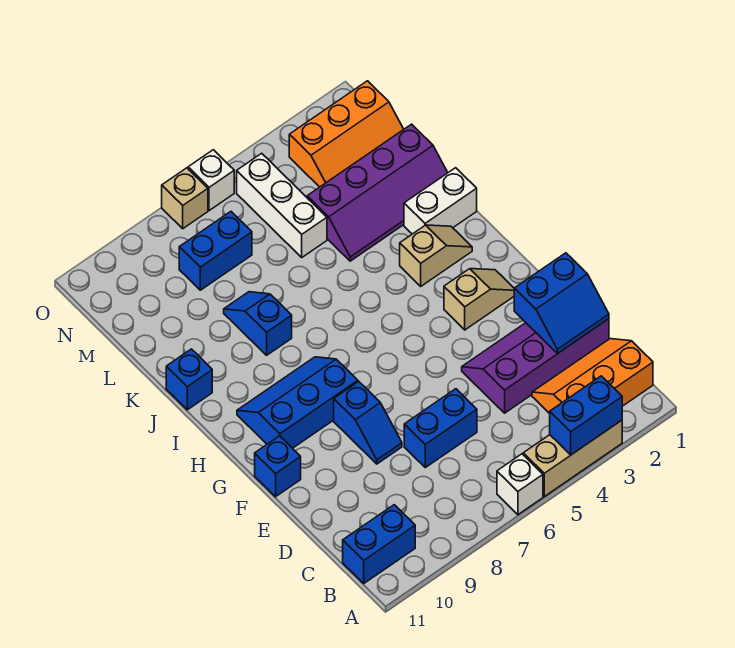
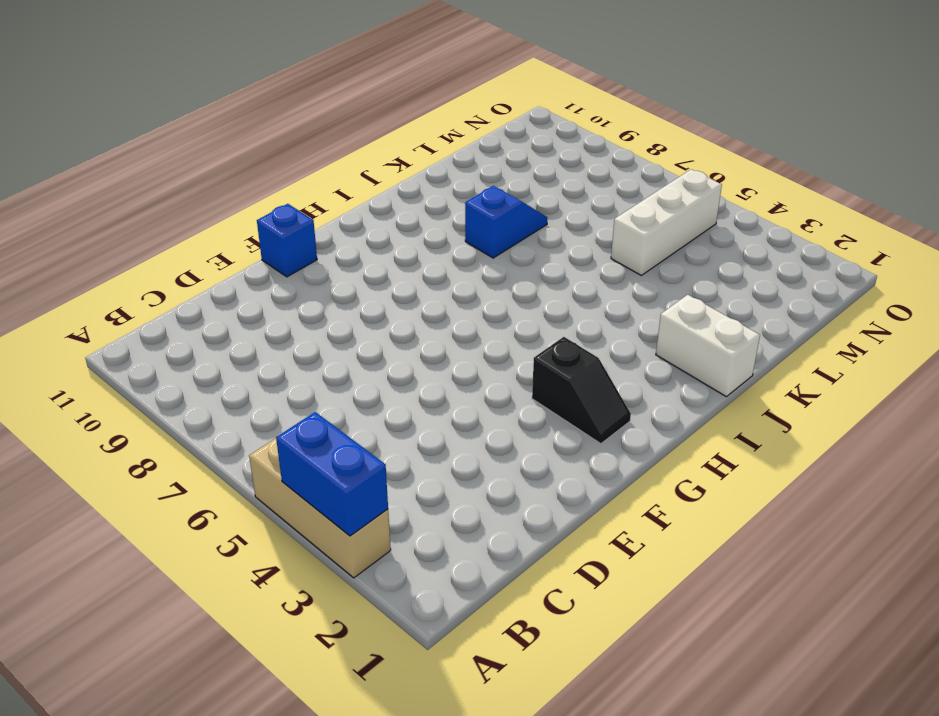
black 1x2 slope [532,337,631,444] -> tan 1x2 slope [444,269,514,330]
none -> white 1x1 brick [497,454,543,515]
none -> orange 2x3 slope [532,339,653,414]
none -> blue 1x2 brick [343,505,415,583]

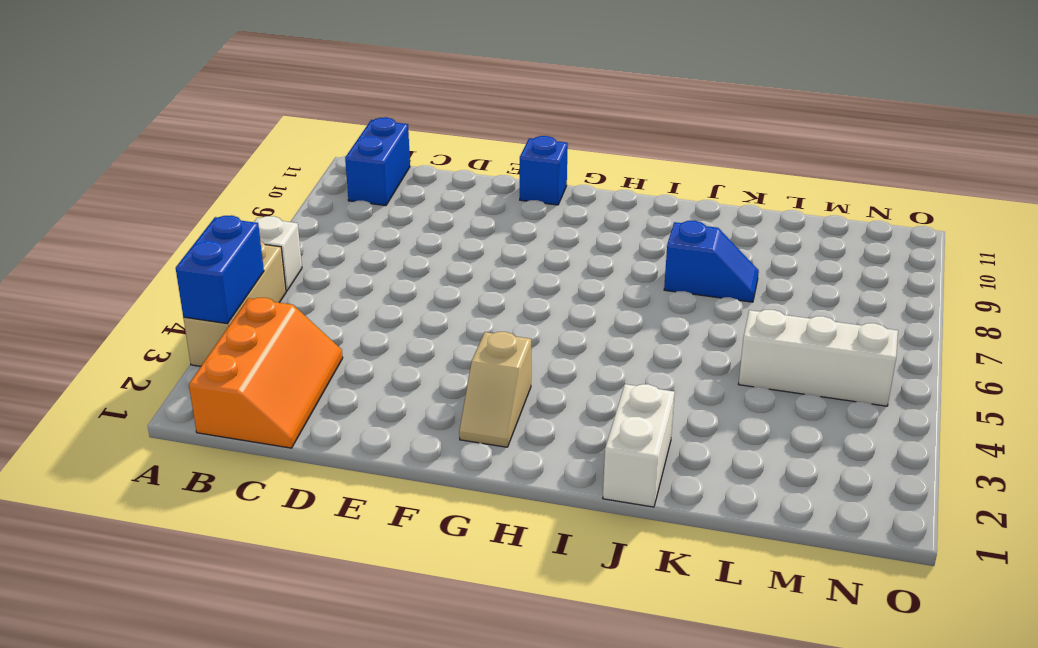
none -> purple 2x4 slope [462,319,609,413]
none -> blue 1x2 brick [404,389,477,468]
none -> blue 1x2 slope [334,382,402,464]

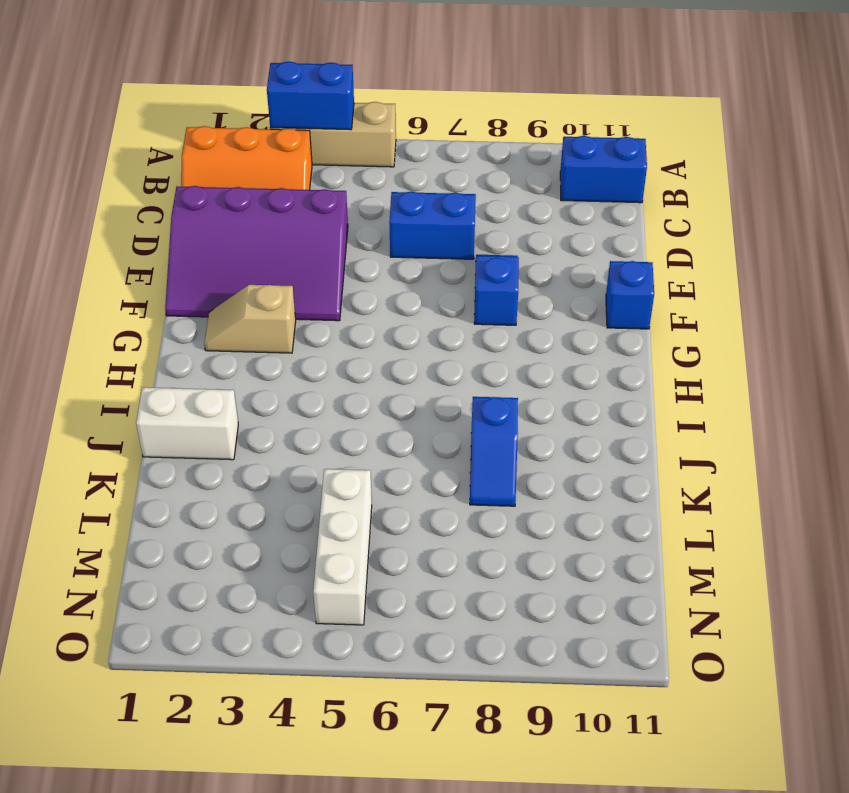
purple 3x4 slope [165,186,348,321] -> purple 2x4 slope [462,319,609,413]
none -> white 1x1 brick [497,454,543,515]
none -> blue 2x3 slope [237,357,358,448]
none -> tan 1x2 slope [400,225,472,286]

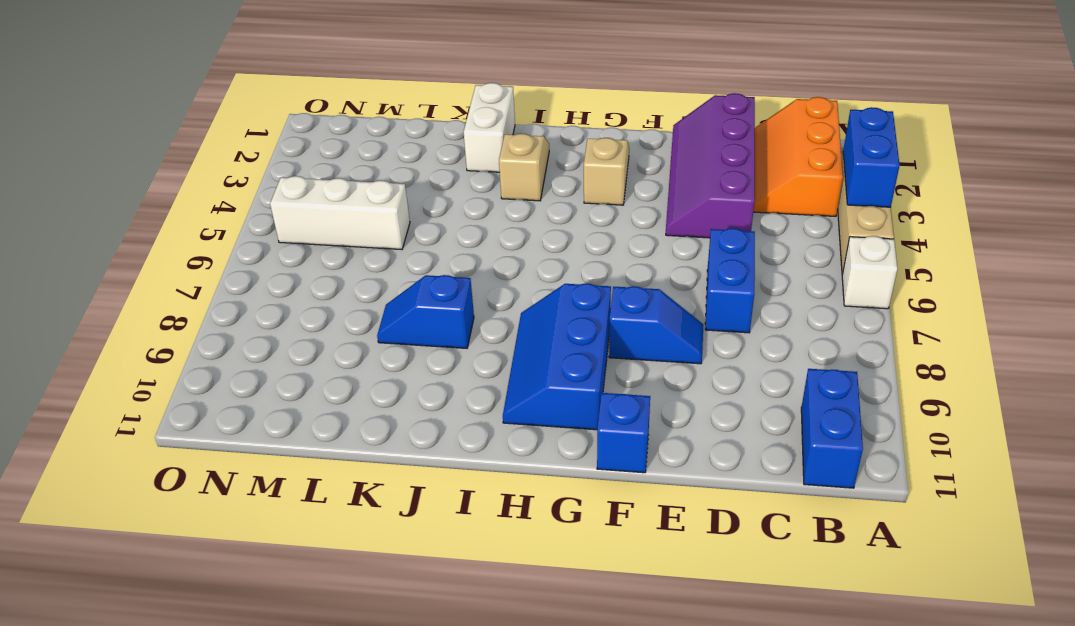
none -> blue 1x1 brick [166,349,212,410]
none -> purple 2x4 slope [307,124,448,261]
none -> orange 2x3 slope [289,81,404,187]

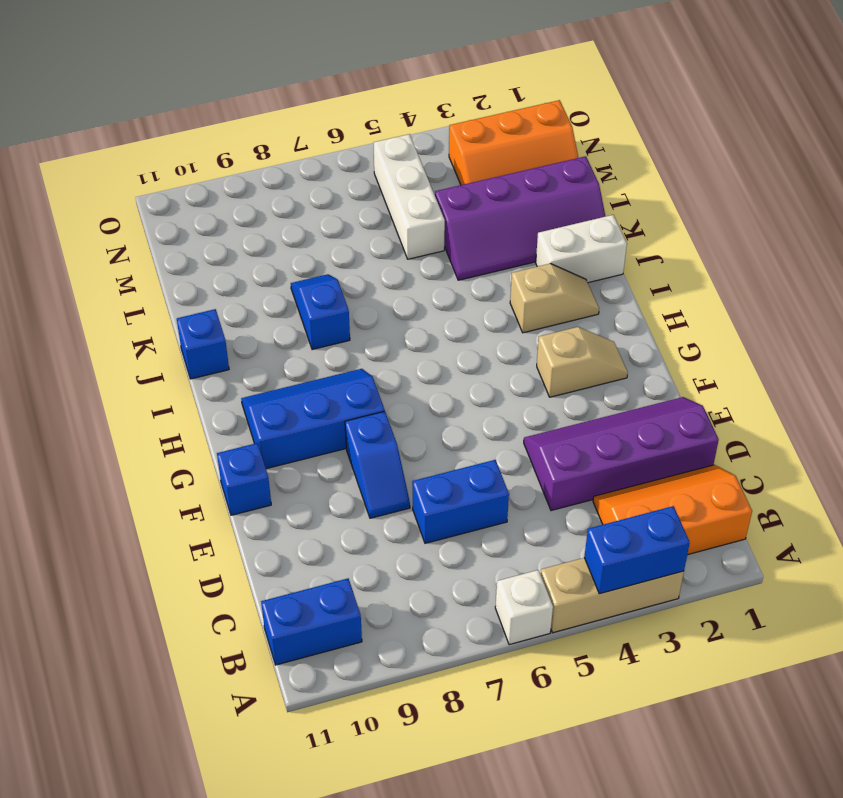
none -> blue 1x2 brick [179,212,252,290]
none -> white 1x1 brick [188,150,234,211]
none -> tan 1x1 brick [162,168,208,229]

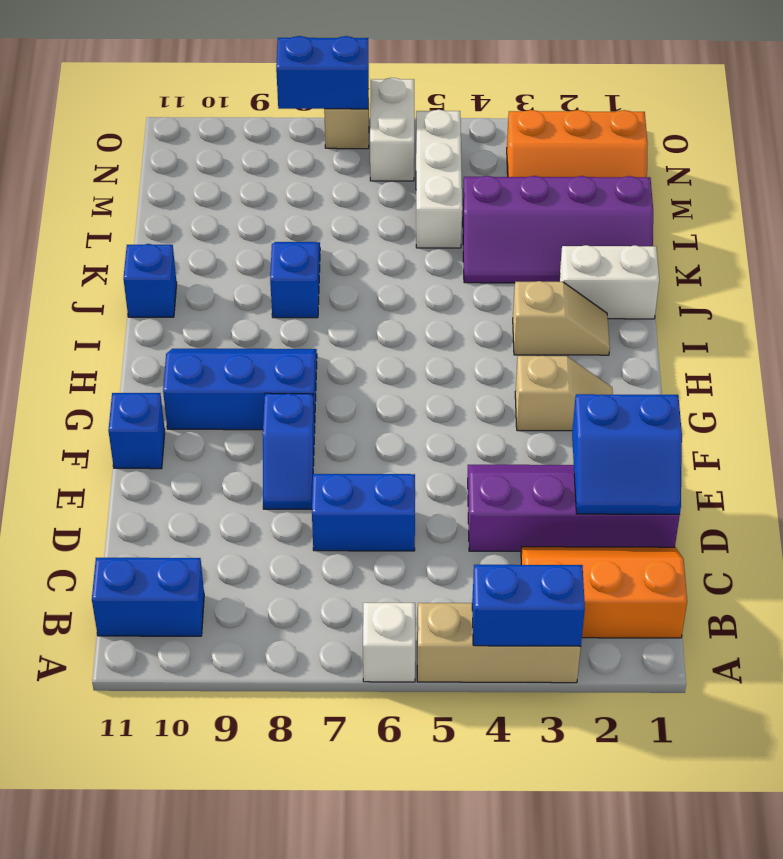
white 1x2 brick [370,78,414,181] -> white 1x1 brick [188,150,234,211]
blue 1x2 brick [276,36,369,109] -> blue 1x2 brick moved to [179,212,252,290]

